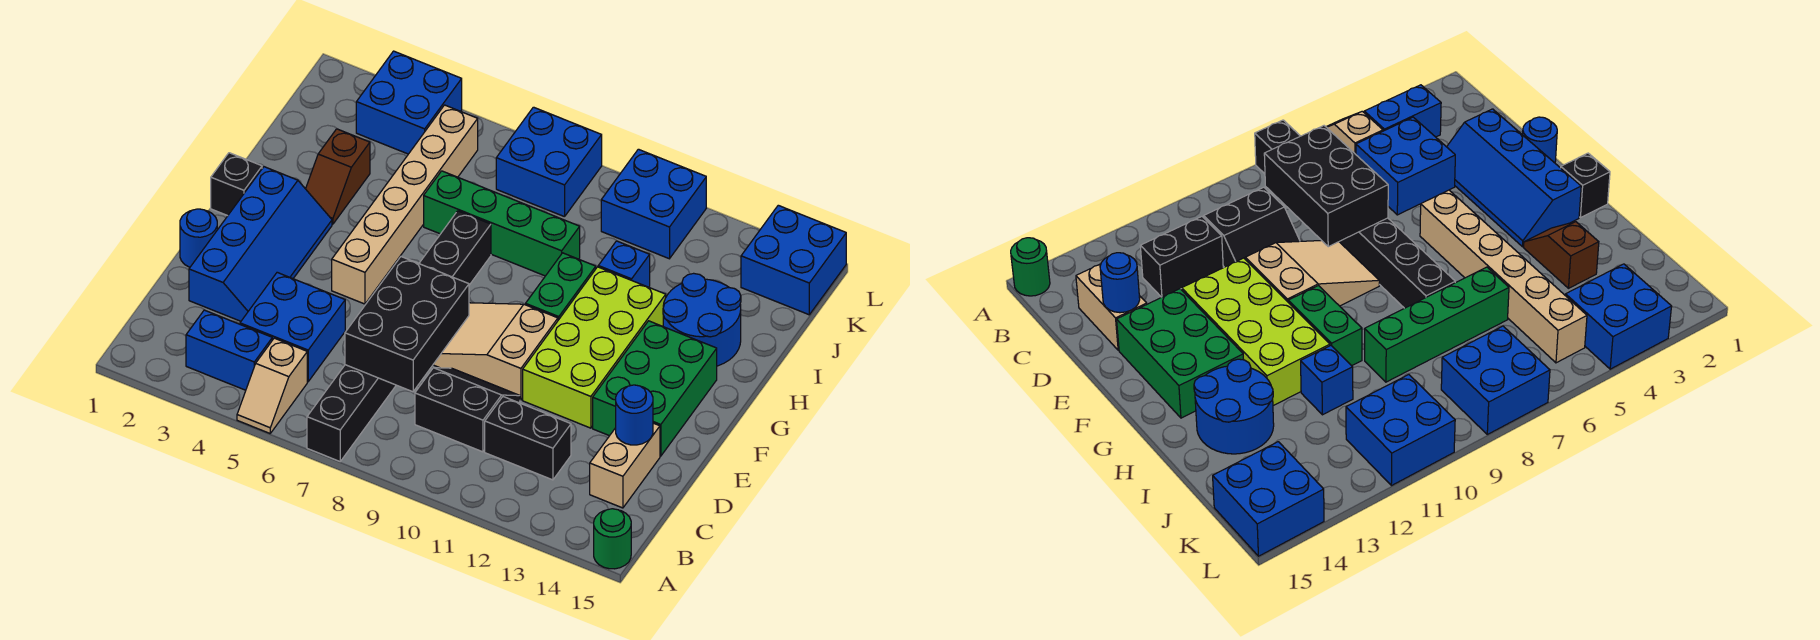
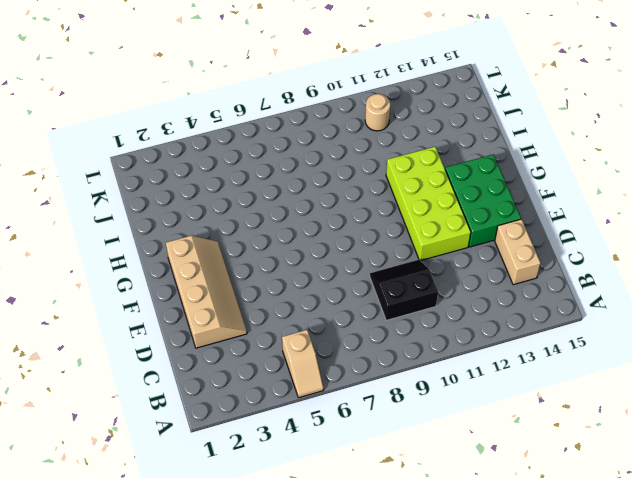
tan 2x4 slope [166,236,247,348] -> blue 2x4 slope [189,167,332,321]
tan 1x1 round brick [365,94,390,131] -> blue 2x2 brick [601,149,706,259]
none -> black 1x8 brick [307,211,491,461]
none -> green 1x1 round brick [594,509,631,569]
none -> blue 1x2 brick [186,310,272,390]

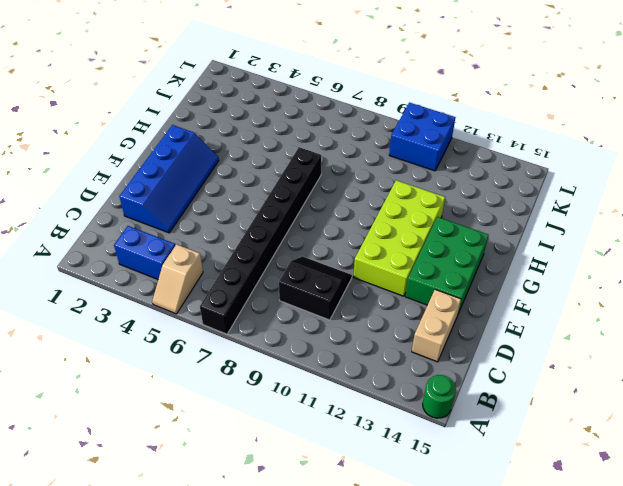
none -> blue 2x2 brick [240,272,345,382]
none -> black 1x2 brick [485,397,571,480]
none -> blue 1x1 round brick [180,209,217,267]

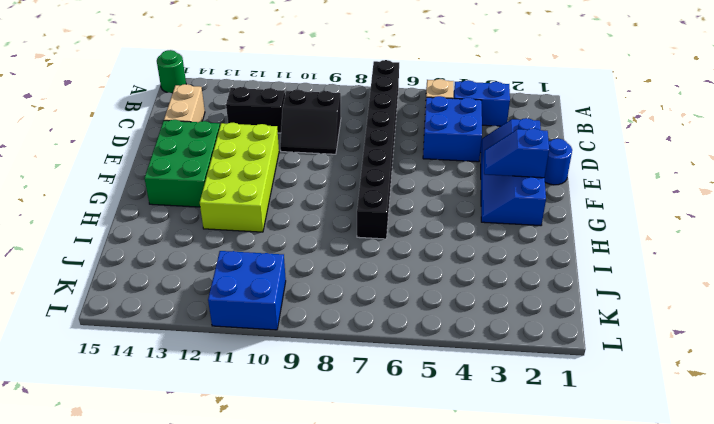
blue 1x2 slope [484,128,549,178] -> none
none -> tan 2x3 slope [433,303,558,400]
none -> tan 1x6 brick [332,105,478,304]
none -> black 1x1 brick [211,153,262,216]

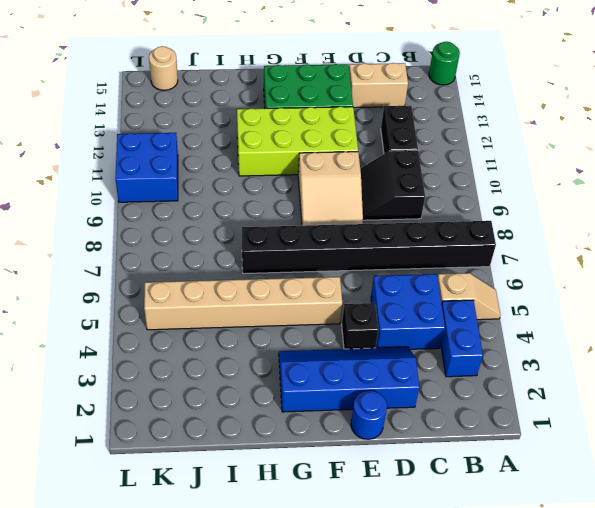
black 1x1 brick [342,303,378,349] -> black 1x1 brick moved to [211,153,262,216]
tan 1x1 round brick [149,46,178,90] -> blue 2x2 brick [741,205,846,315]
none -> green 1x2 brick [526,253,596,320]
none -> brown 1x2 slope [306,129,370,224]
none -> blue 2x2 round brick [663,273,741,366]

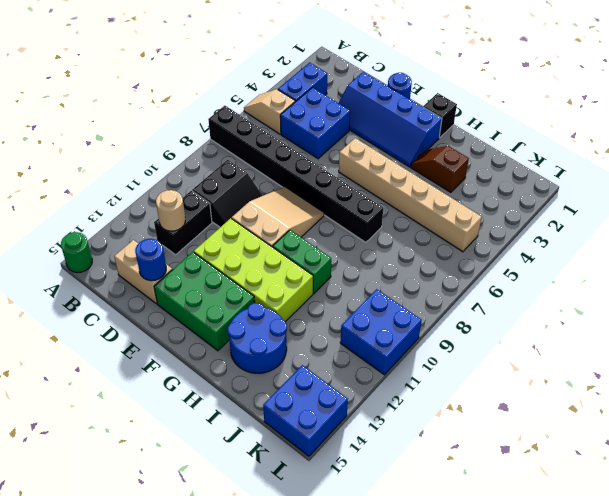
tan 1x1 round brick [156,190,185,231] -> none
none -> green 1x4 brick [424,171,580,276]
none -> blue 1x1 brick [598,241,650,287]
none -> blue 2x2 brick [356,51,462,154]

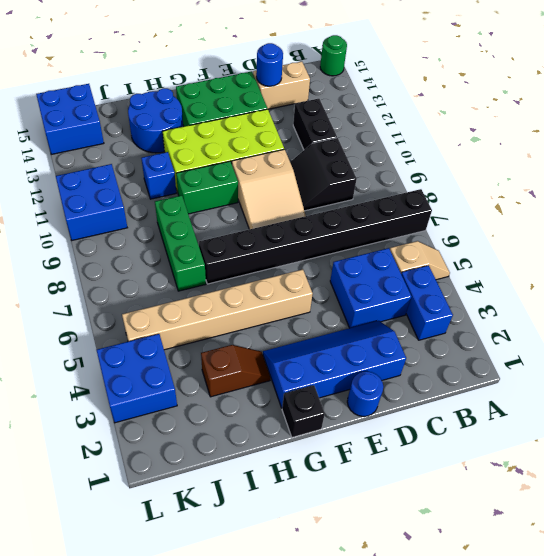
green 1x3 brick [155,195,206,291] -> green 1x4 brick [424,171,580,276]
none -> blue 2x2 brick [496,107,602,217]
none -> black 2x3 brick [345,257,469,392]

